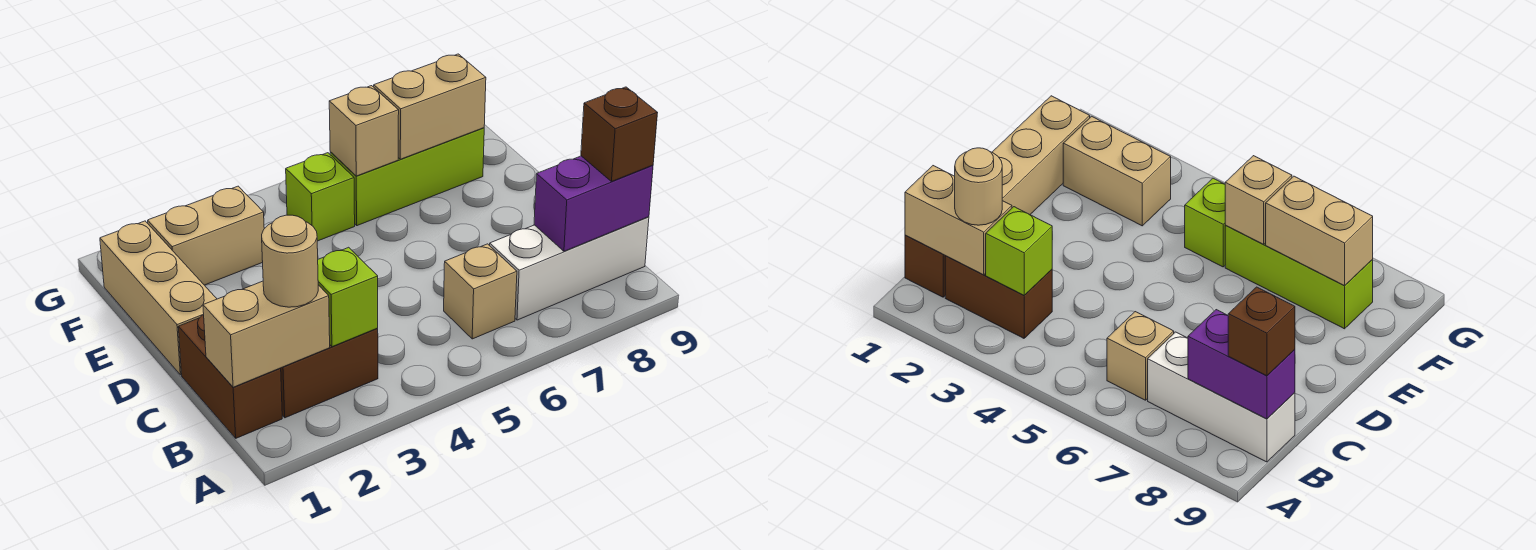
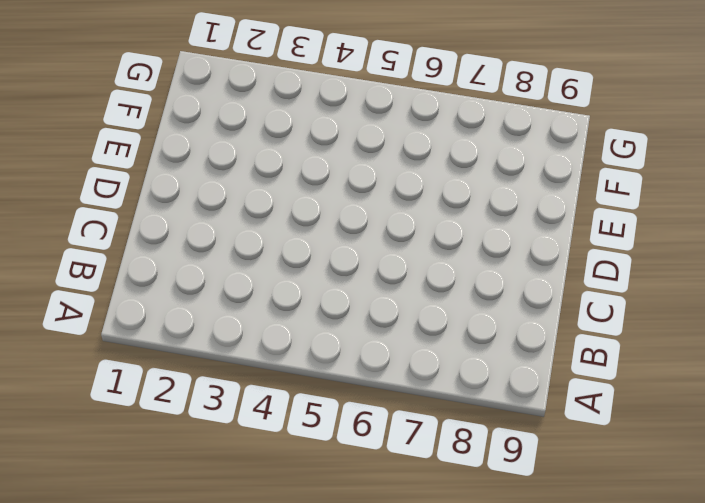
none -> brown 1x2 brick [178,315,282,438]
none -> brown 1x2 brick [280,329,378,418]
none -> tan 1x1 brick [444,244,517,339]

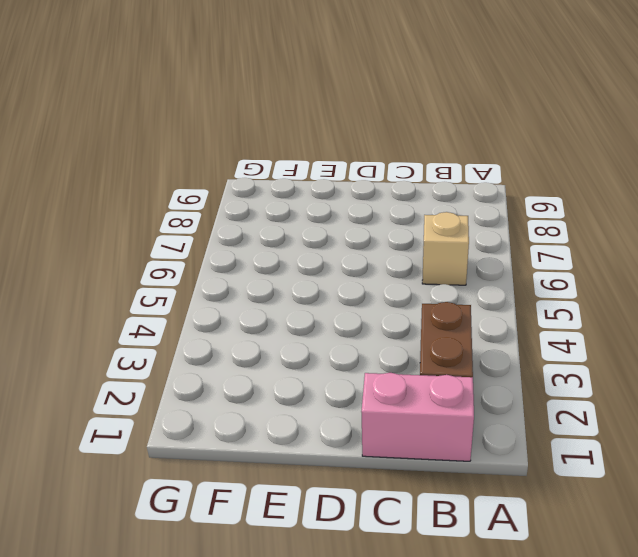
pink 1x2 brick [361,373,474,461] -> brown 1x2 brick [178,315,282,438]
none -> white 1x3 brick [490,217,649,320]
none -> tan 1x3 brick [100,221,217,375]
none -> tan 1x2 brick [148,186,264,285]

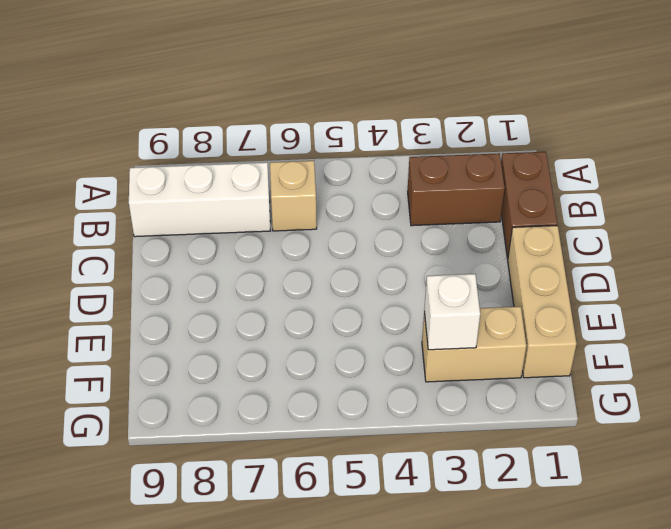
white 1x1 brick [424,274,480,350] -> none
none -> lime 1x1 brick [286,153,355,241]
none -> lime 1x3 brick [330,128,484,226]
none -> tan 1x2 brick [203,281,330,387]

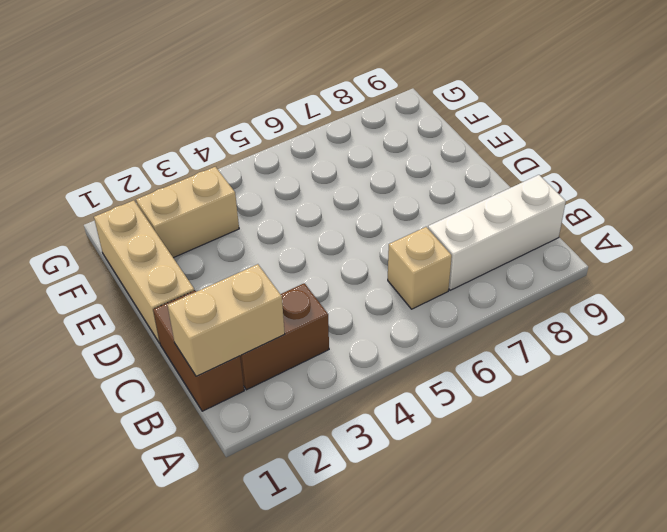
none -> lime 1x1 brick [286,153,355,241]
none -> lime 1x3 brick [330,128,484,226]
none -> lime 1x1 brick [318,247,378,347]

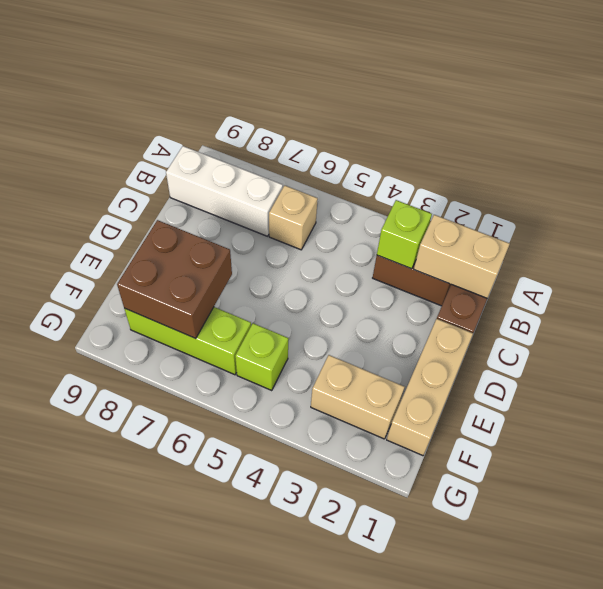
brown 2x2 brick [117,220,232,338] -> tan 1x2 brick [374,54,486,159]
none -> purple 1x2 brick [534,156,653,251]
none -> tan 1x1 brick [329,86,399,176]
none -> tan 1x1 round brick [262,215,318,307]

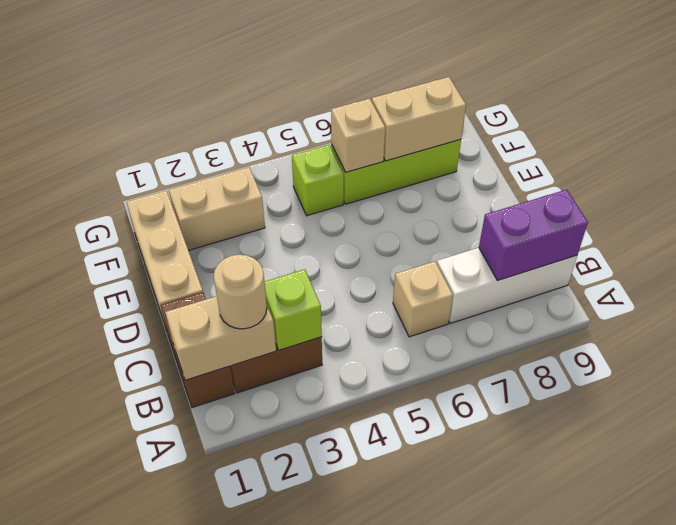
none -> brown 1x1 brick [581,87,657,181]

